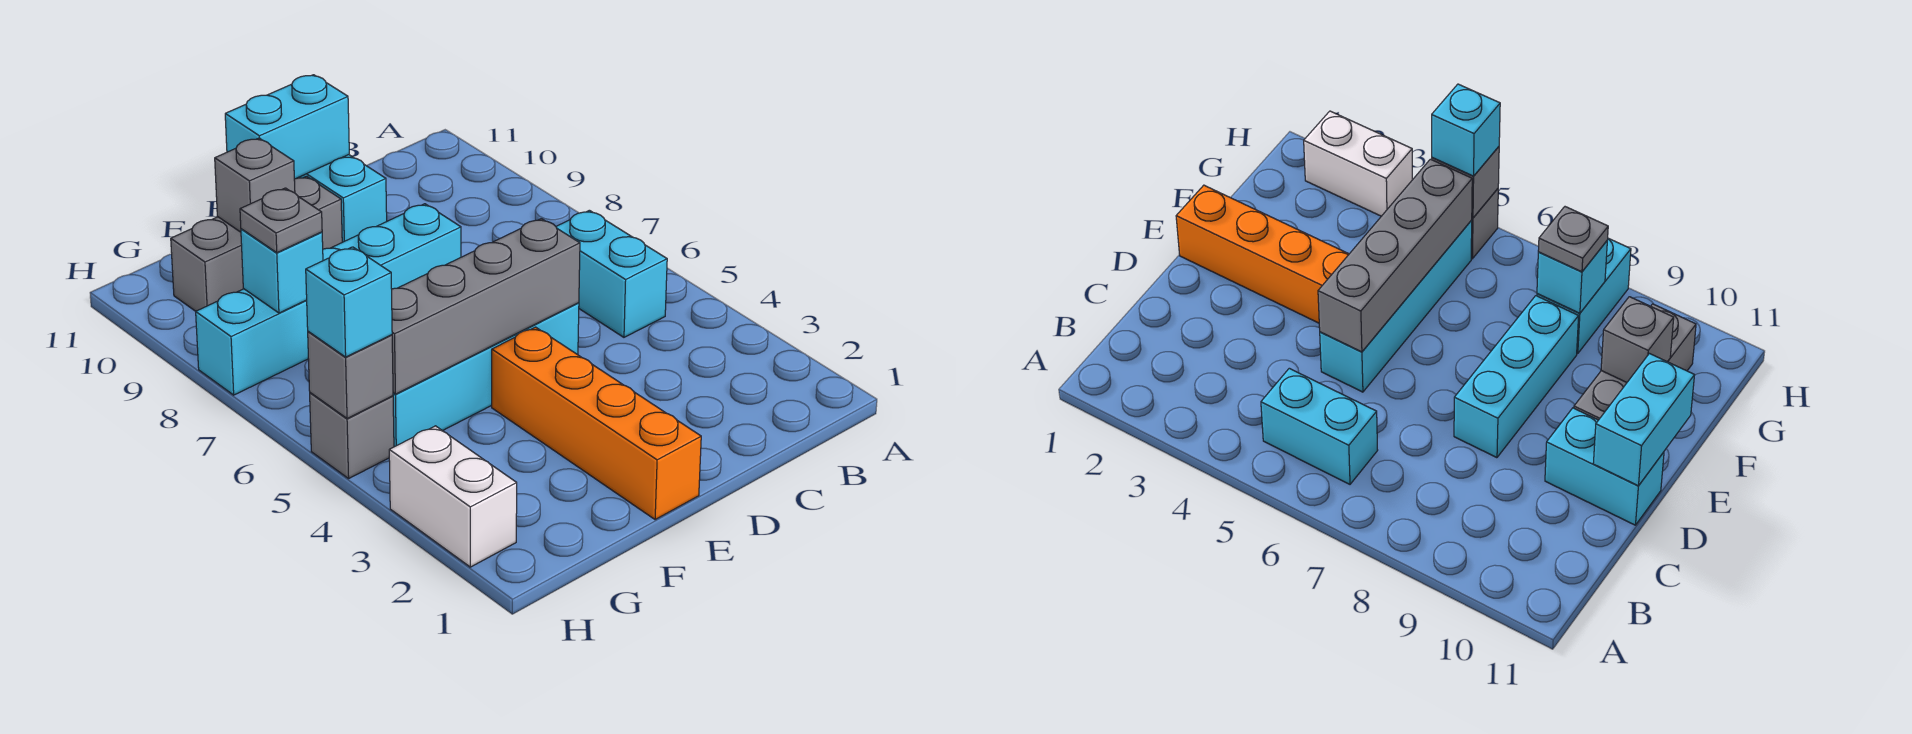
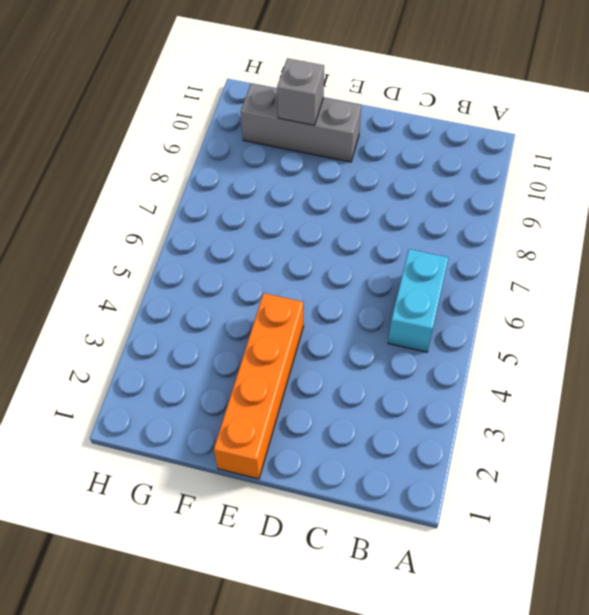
none -> cyan 1x4 brick [393,303,579,447]
none -> cyan 1x3 brick [323,204,461,289]
none -> cyan 1x2 brick [298,155,387,242]

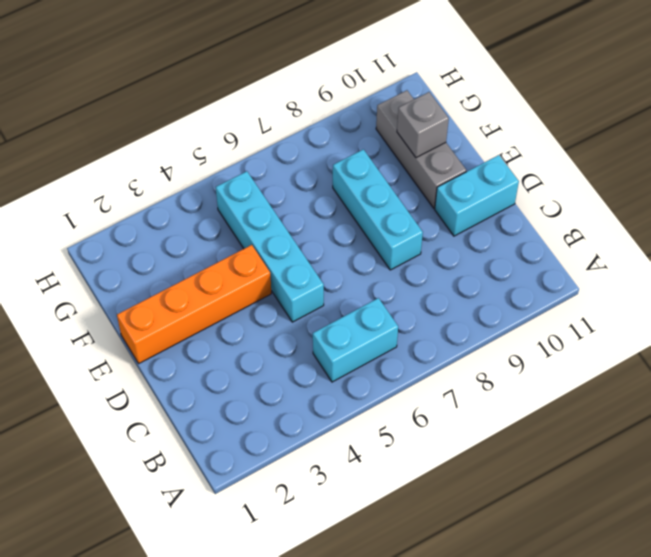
none -> cyan 1x2 brick [196,289,308,395]
none -> white 1x2 brick [389,426,517,567]
none -> grey 1x1 brick [310,393,394,479]

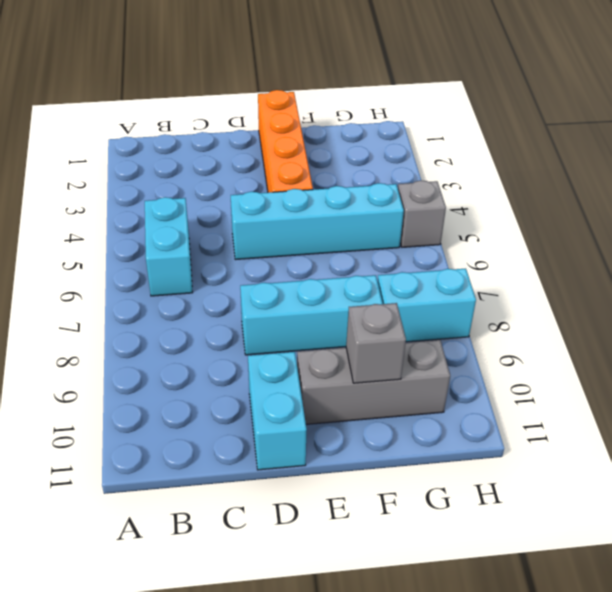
none -> white 1x2 brick [389,426,517,567]
none -> grey 1x4 brick [392,219,580,394]
none -> cyan 1x2 brick [225,75,349,179]

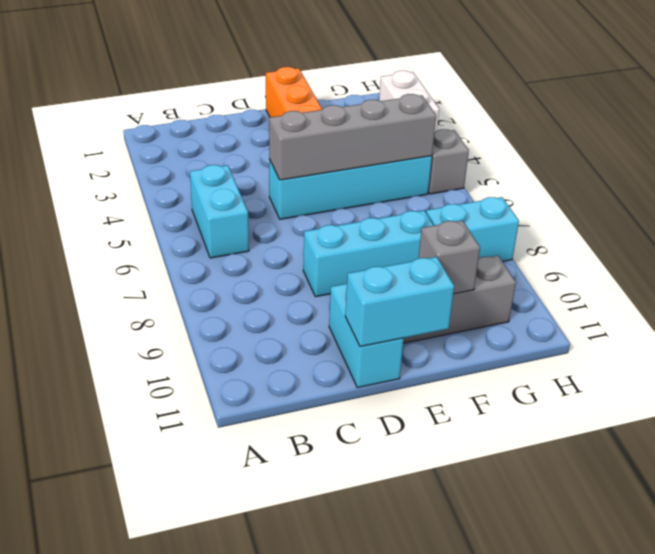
none -> cyan 1x1 brick [241,229,323,313]
none -> grey 1x1 brick [308,331,393,419]
none -> grey 1x1 plate [240,188,322,253]

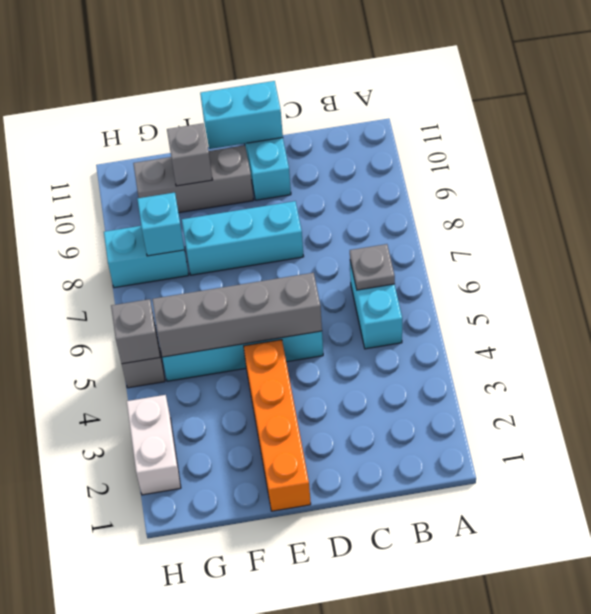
grey 1x1 plate [350,244,395,290] -> grey 1x1 plate moved to [240,188,322,253]
none -> cyan 1x1 brick [306,247,392,357]

